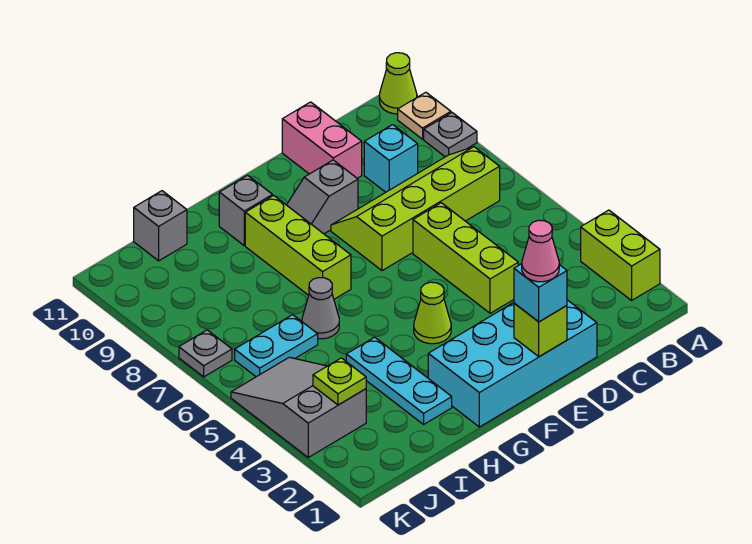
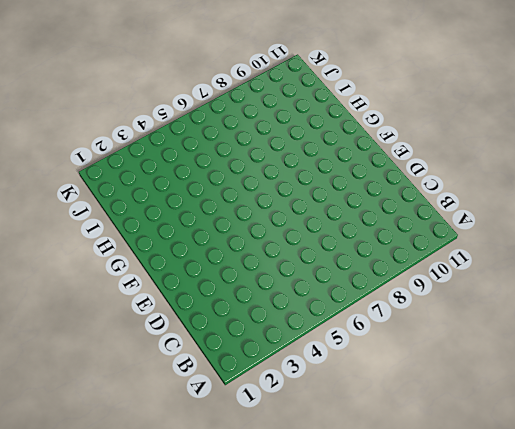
none -> lime 1x2 brick [581,210,660,300]
none -> grey 1x1 plate [424,113,477,157]
none -> tan 1x1 plate [398,92,451,139]

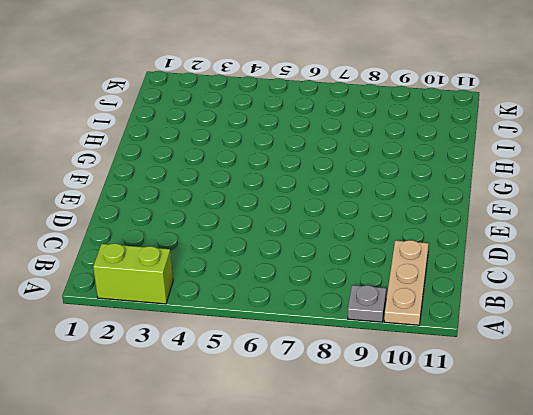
tan 1x3 plate [384,240,429,325] -> tan 1x1 plate [398,92,451,139]
none -> lime 1x1 cone [379,53,417,114]
none -> lime 2x4 slope [331,147,500,271]
none -> cyan 1x1 brick [364,125,418,192]

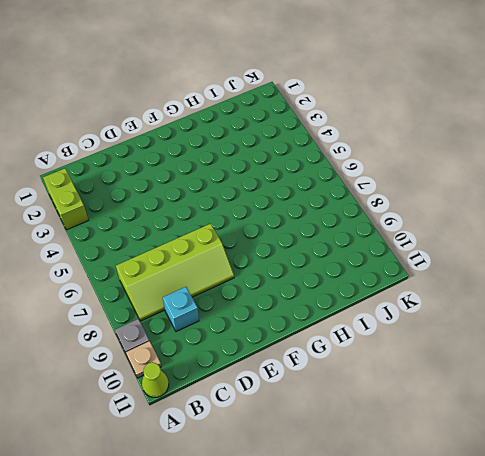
none -> cyan 2x4 brick [428,300,597,427]
none -> lime 1x3 brick [413,203,518,313]
none -> pink 1x2 brick [282,102,362,178]

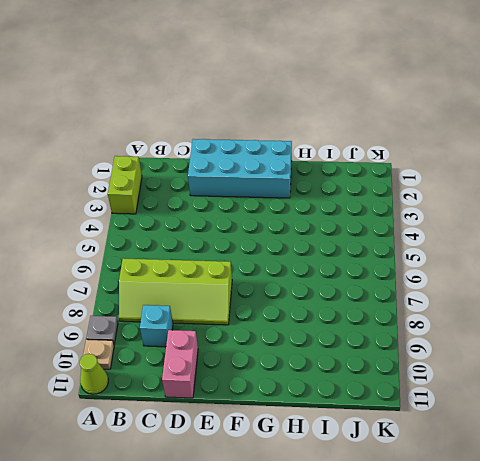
none -> lime 1x3 brick [413,203,518,313]
none -> grey 1x2 slope [287,160,358,234]
none -> lime 1x1 cone [414,282,451,344]

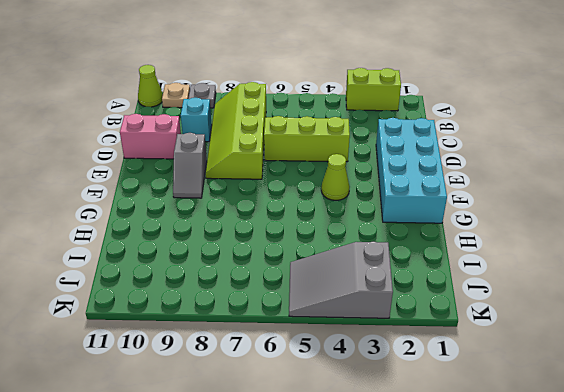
none -> lime 1x3 brick [245,196,351,299]
none -> grey 1x1 brick [219,175,273,245]
none -> cyan 1x3 plate [346,337,452,425]

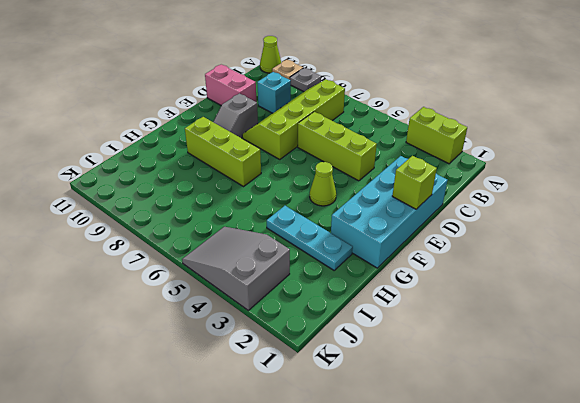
none -> grey 1x1 brick [219,175,273,245]
none -> grey 1x1 cone [302,278,339,339]
none -> cyan 1x2 plate [235,315,318,377]

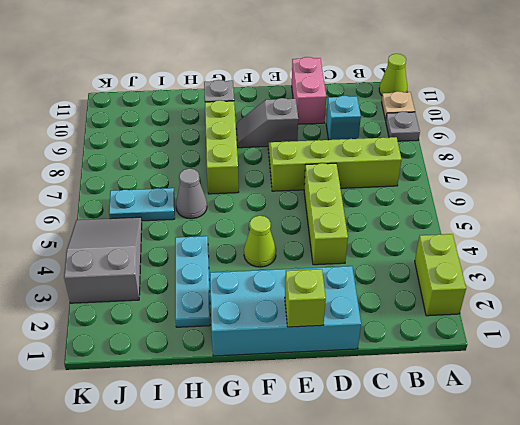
none -> grey 1x1 brick [134,191,187,261]
none -> grey 1x1 plate [179,330,232,377]
none -> lime 1x1 plate [313,358,366,405]

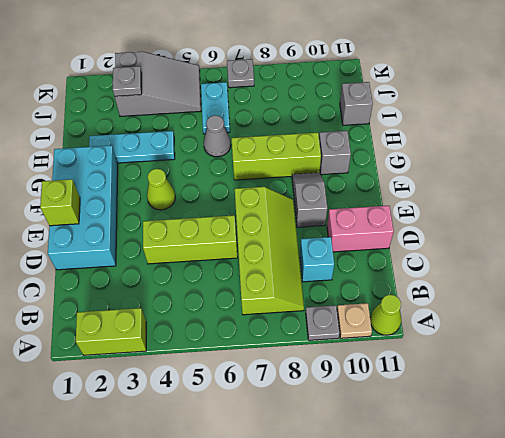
grey 1x1 plate [113,66,142,96] -> lime 1x1 plate [313,358,366,405]
none -> cyan 1x1 brick [514,264,567,322]
none -> pink 1x1 cone [522,220,559,282]

